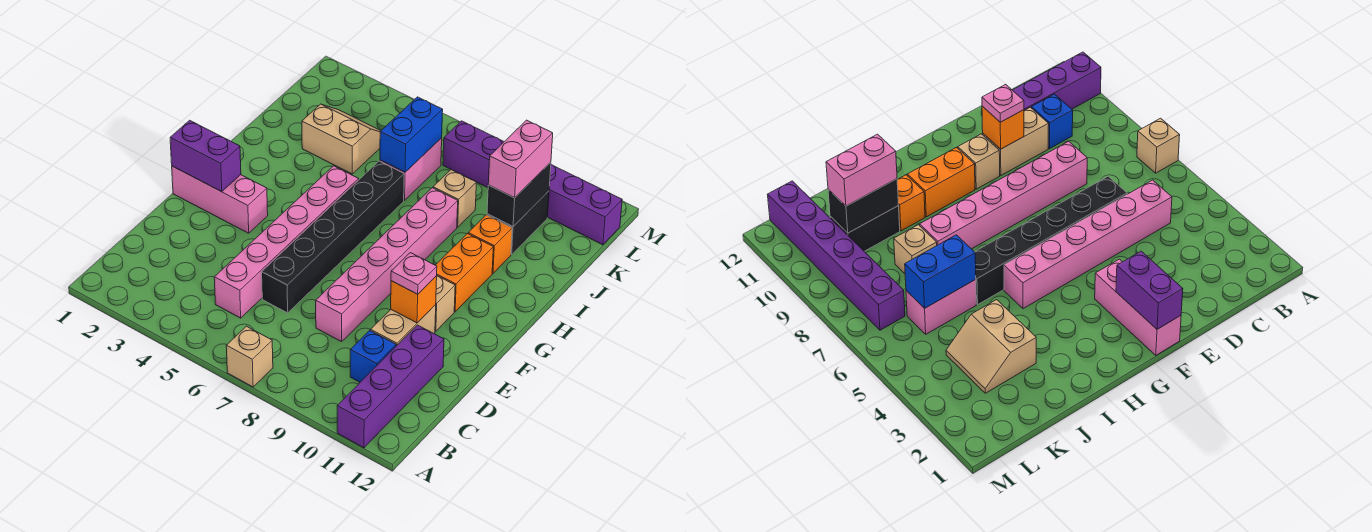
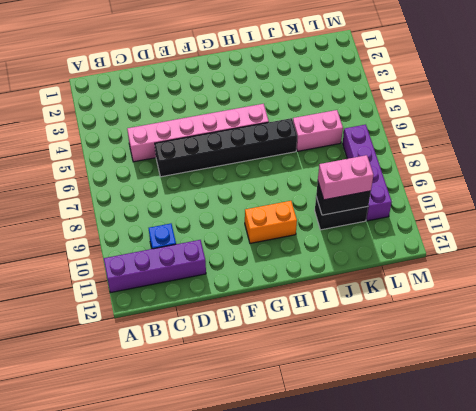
purple 1x4 brick [342,125,392,221] -> purple 1x6 brick [443,121,622,245]
none -> tan 1x1 brick [226,326,273,387]
none -> pink 1x6 brick [316,188,458,342]
none -> tan 1x2 brick [371,305,436,346]

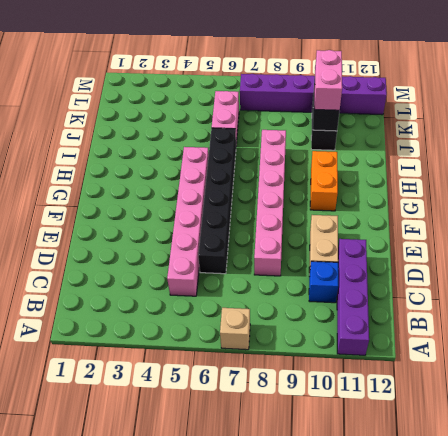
none -> pink 1x3 brick [172,166,268,233]
none -> tan 1x1 brick [435,276,455,331]
none -> orange 1x1 brick [468,215,512,273]

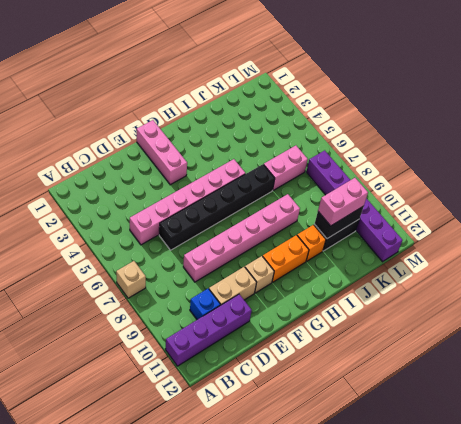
none -> tan 2x2 slope [302,104,381,174]
none -> tan 1x1 brick [433,170,476,227]
none -> orange 1x1 brick [391,276,437,323]

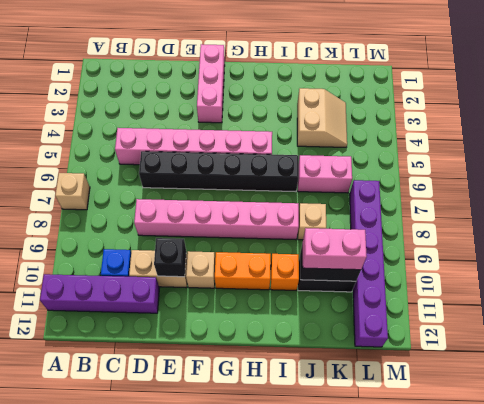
black 1x1 brick [154,238,186,277] -> orange 1x1 brick [391,276,437,323]
none -> purple 1x2 brick [170,120,241,192]
none -> blue 1x2 brick [380,97,443,172]
none -> pink 1x1 plate [391,253,437,294]

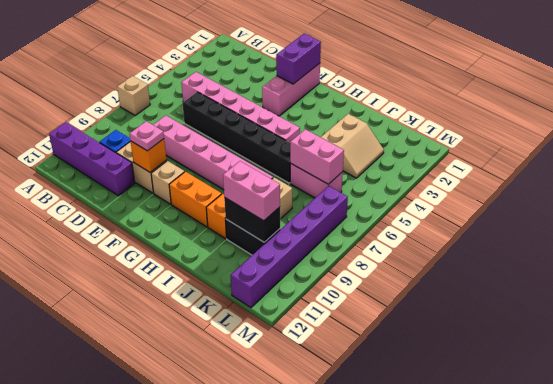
pink 1x2 brick [290,129,344,184] -> blue 1x2 brick [380,97,443,172]

